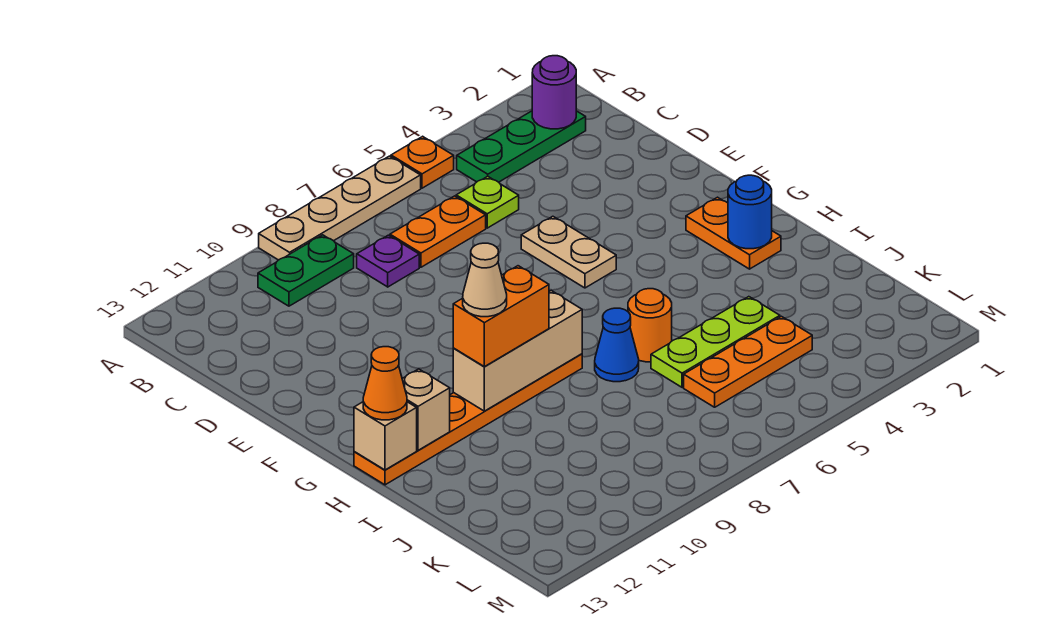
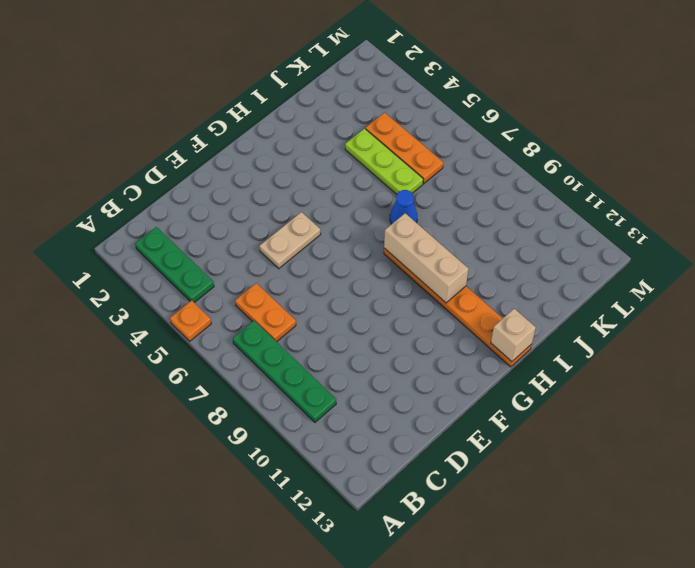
green 1x4 plate [233,321,336,422] -> green 1x2 plate [258,235,354,306]
none -> tan 1x4 plate [259,156,421,260]
none -> lime 1x1 plate [456,176,519,228]
none -> purple 1x1 plate [357,235,419,287]

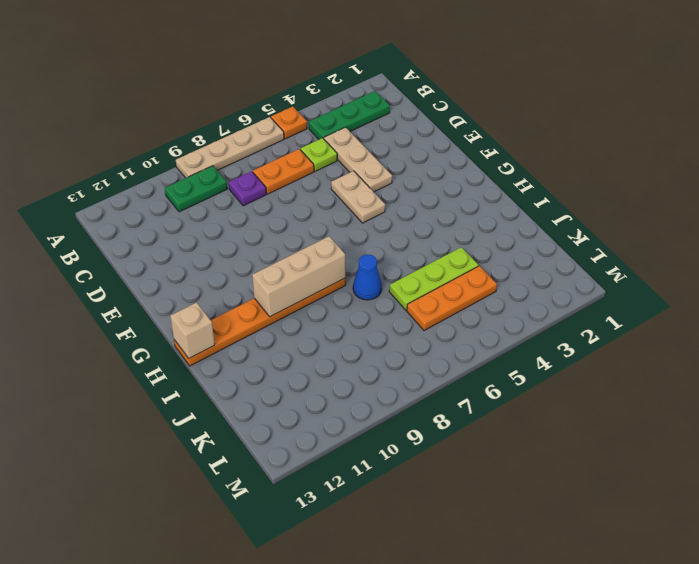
tan 1x3 plate [324,127,392,192] -> none
none -> orange 1x2 plate [686,197,781,269]
none -> orange 1x1 round brick [628,289,672,362]
none -> purple 1x1 round brick [532,56,576,129]

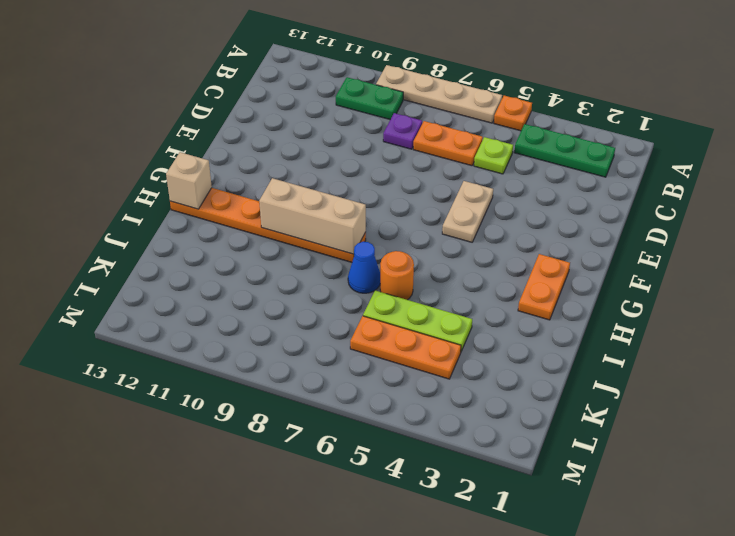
none -> purple 1x1 round brick [532,56,576,129]
none -> blue 1x1 round brick [728,175,772,249]
none -> tan 1x1 brick [402,369,450,450]

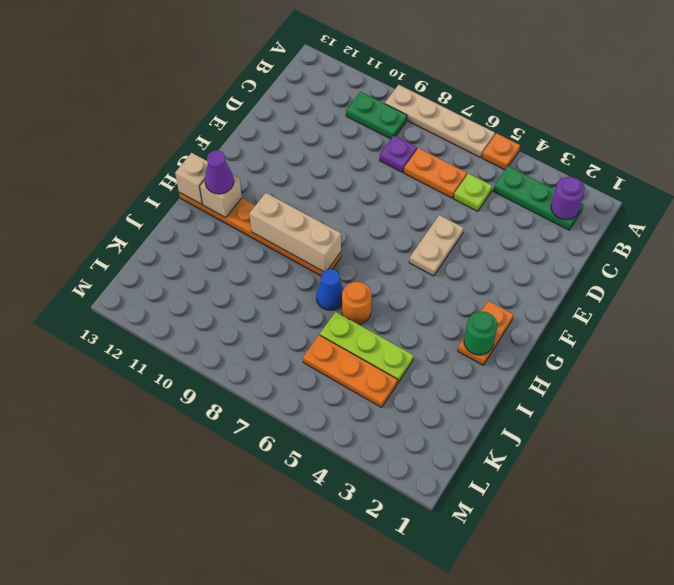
green 1x1 round brick [464,311,497,355] -> blue 1x1 round brick [728,175,772,249]
purple 1x1 cone [205,150,234,194] -> none
none -> orange 1x2 brick [453,266,549,367]
none -> orange 1x1 cone [363,347,407,420]
none -> tan 1x1 cone [463,243,507,317]

